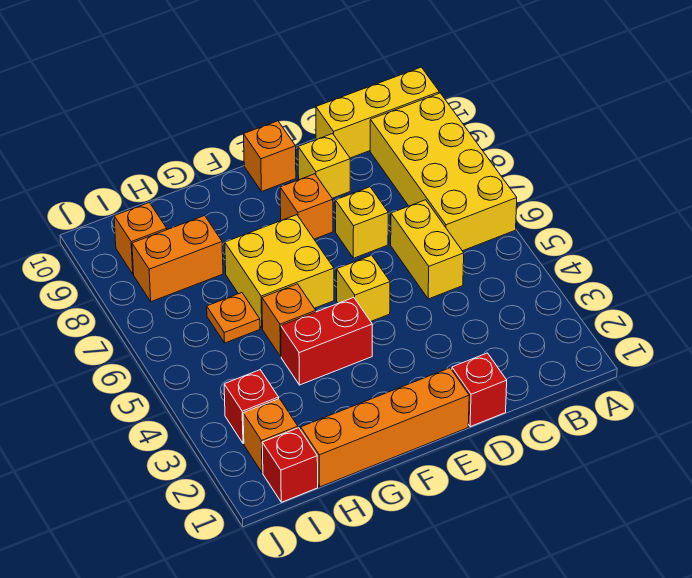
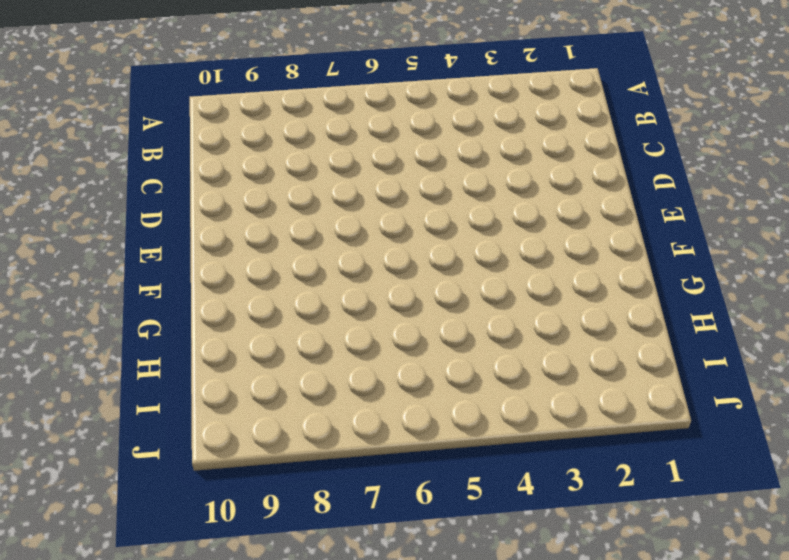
none -> yellow 2x4 brick [370,93,517,251]
none -> yellow 1x3 brick [316,67,439,158]
none -> yellow 1x2 brick [391,200,464,299]

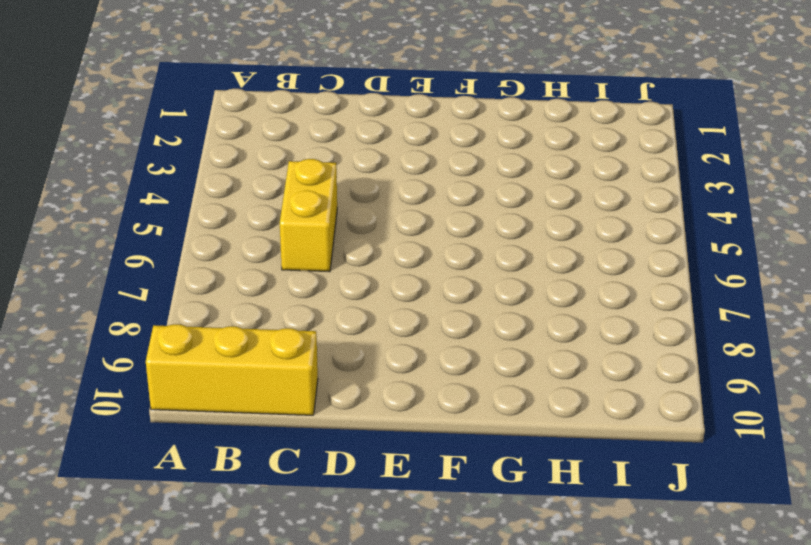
none -> yellow 2x4 brick [370,93,517,251]
none -> red 1x1 brick [452,353,507,427]
none -> yellow 1x1 brick [335,187,388,258]

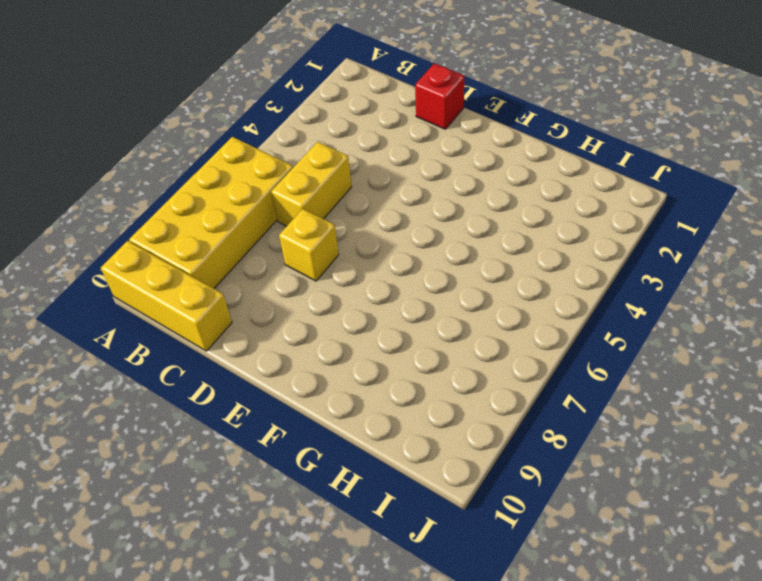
none -> yellow 1x1 brick [298,134,350,198]
none -> orange 1x4 brick [301,368,469,487]
none -> yellow 1x1 brick [337,255,390,321]

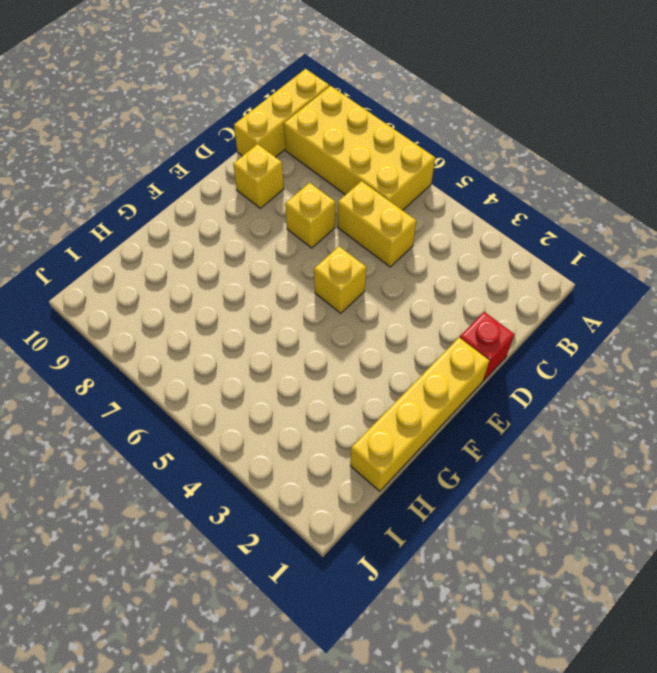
yellow 1x4 brick [350,338,489,491] -> orange 1x4 brick [301,368,469,487]
none -> orange 1x1 brick [280,174,333,239]
none -> orange 1x1 brick [244,121,296,191]
none -> red 1x2 brick [281,297,372,385]

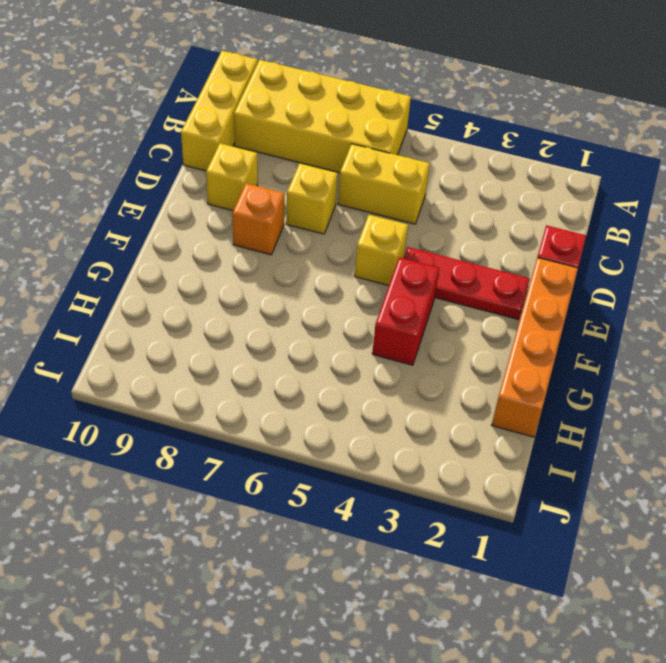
red 1x3 plate [403,247,530,319] -> none
none -> orange 1x1 brick [244,121,296,191]
none -> yellow 2x2 brick [225,215,334,328]
none -> orange 1x1 brick [262,284,316,356]

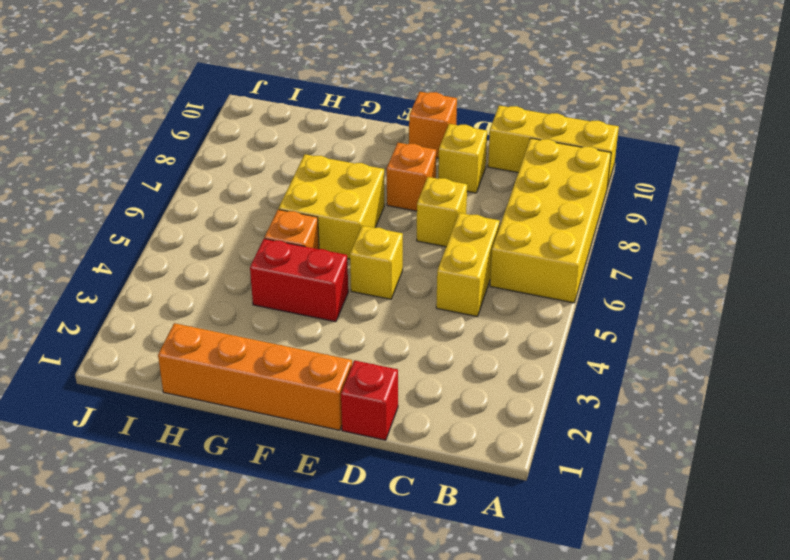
none -> orange 1x1 plate [207,293,260,343]
none -> orange 1x2 brick [132,216,223,302]
none -> red 1x1 brick [262,428,318,502]

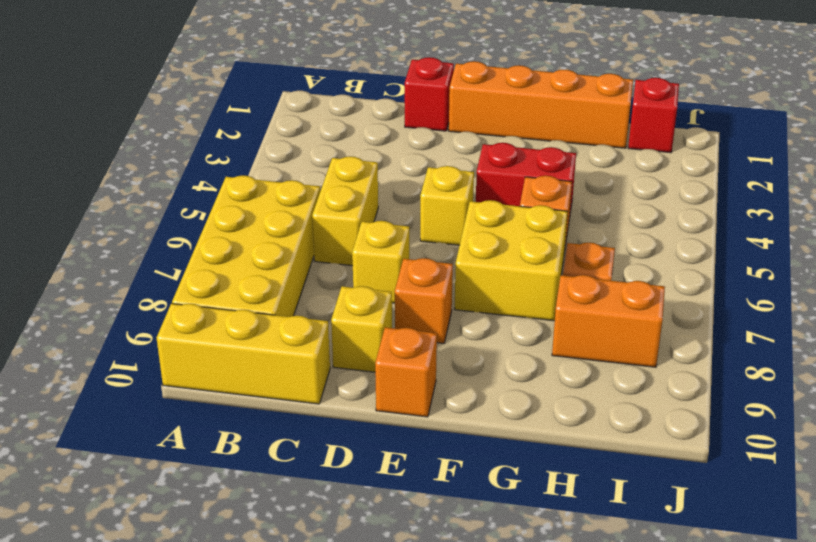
none -> orange 1x1 brick [243,399,298,473]
none -> red 1x1 brick [224,370,279,444]
none -> orange 1x1 brick [114,203,167,274]

